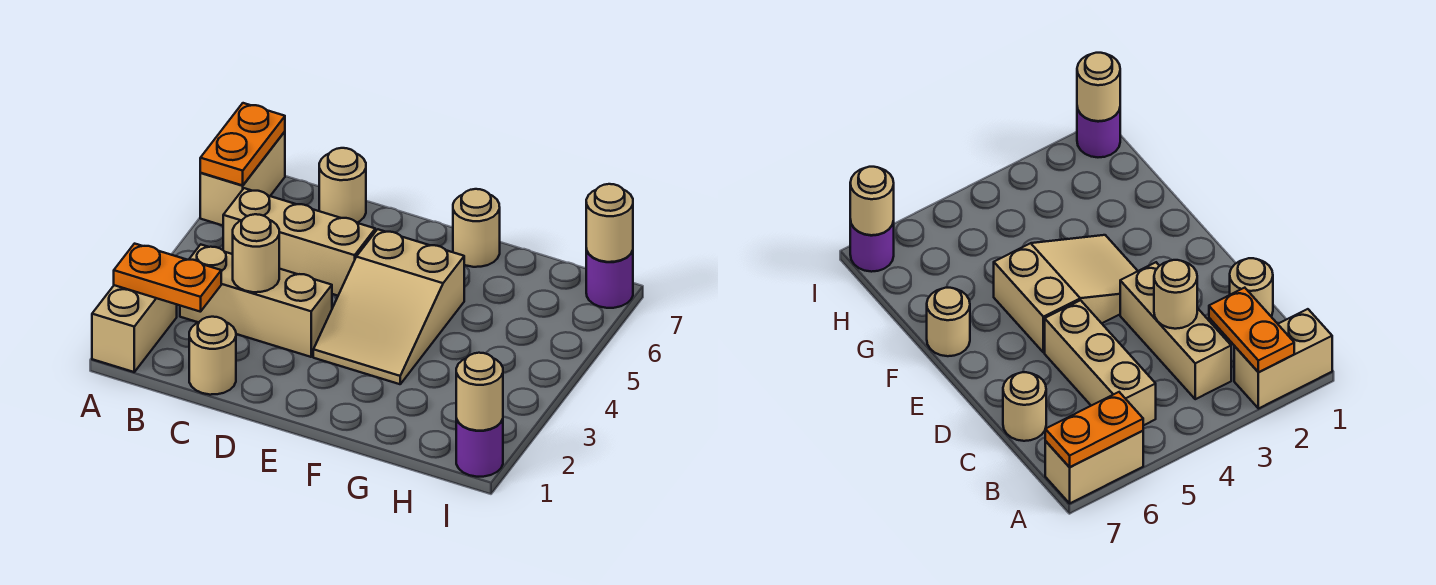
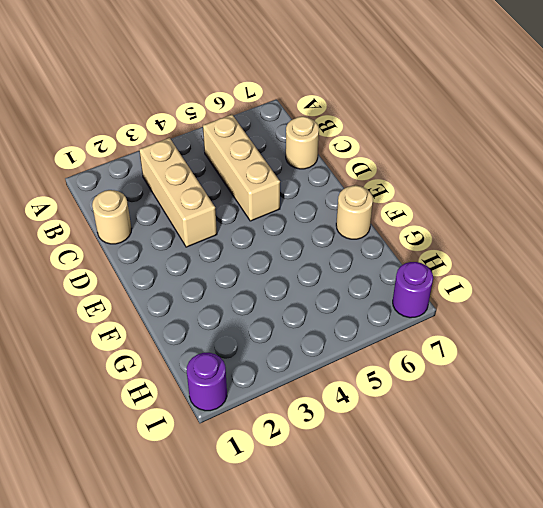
none -> tan 1x2 brick [92,285,177,372]
none -> tan 1x2 brick [200,132,285,225]
none -> tan 2x3 slope [313,229,464,384]

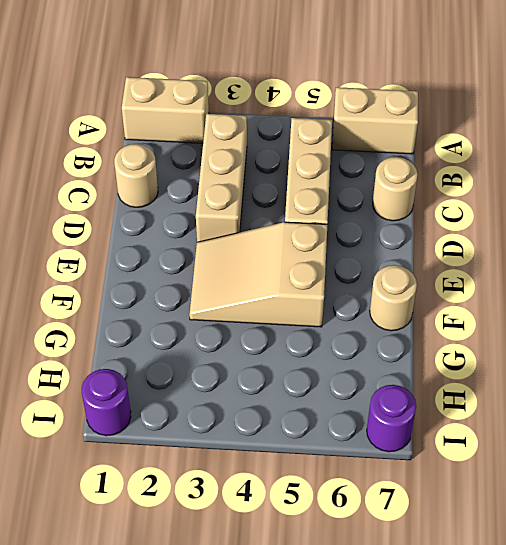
none -> orange 1x2 plate [114,244,221,312]
none -> orange 1x2 plate [200,103,285,185]
none -> tan 1x1 round brick [233,214,279,292]

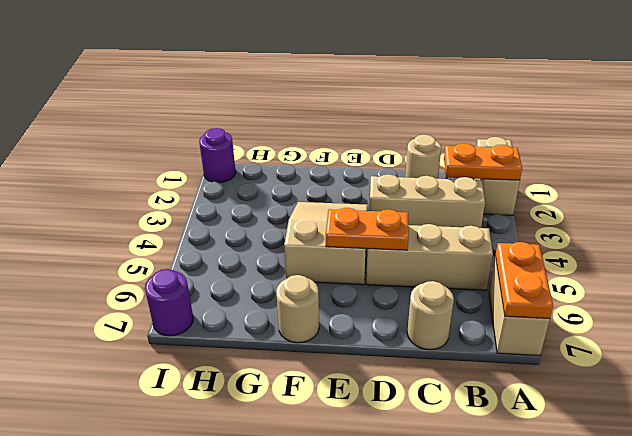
orange 1x2 plate [325,208,409,250] -> none
none -> tan 1x1 round brick [233,214,279,292]
none -> tan 1x1 round brick [456,353,503,431]
none -> tan 1x1 round brick [586,184,633,262]

